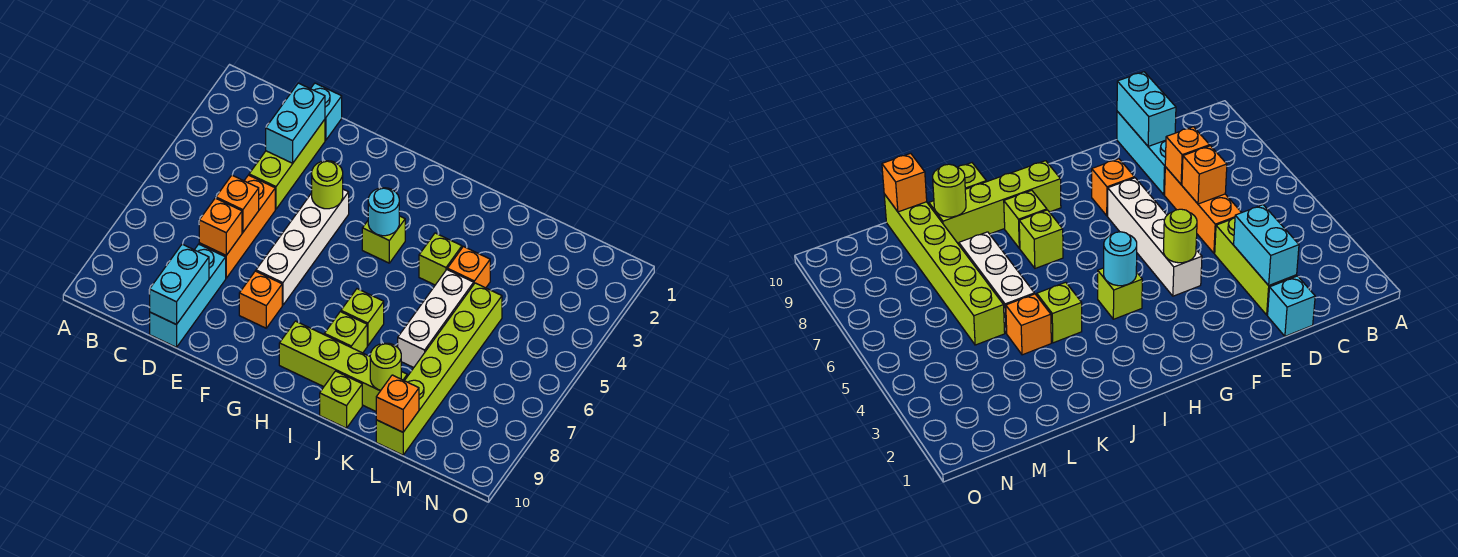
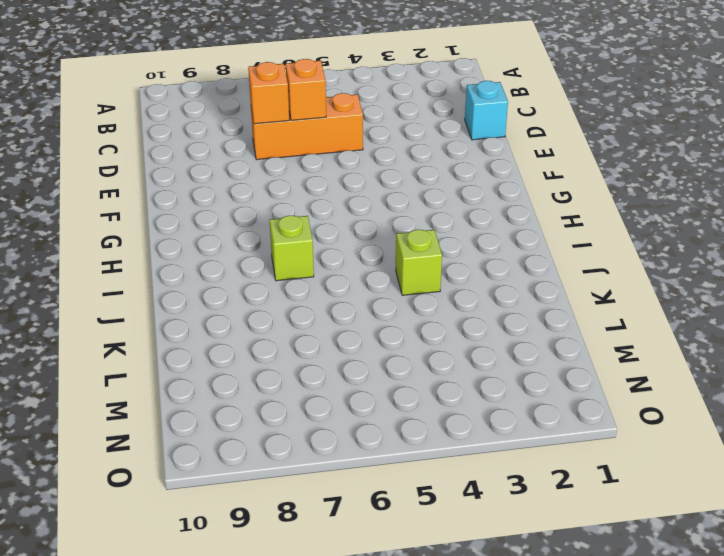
none -> lime 1x3 brick [249,120,325,209]
none -> cyan 1x3 brick [150,244,226,347]
none -> white 1x4 brick [256,189,349,305]

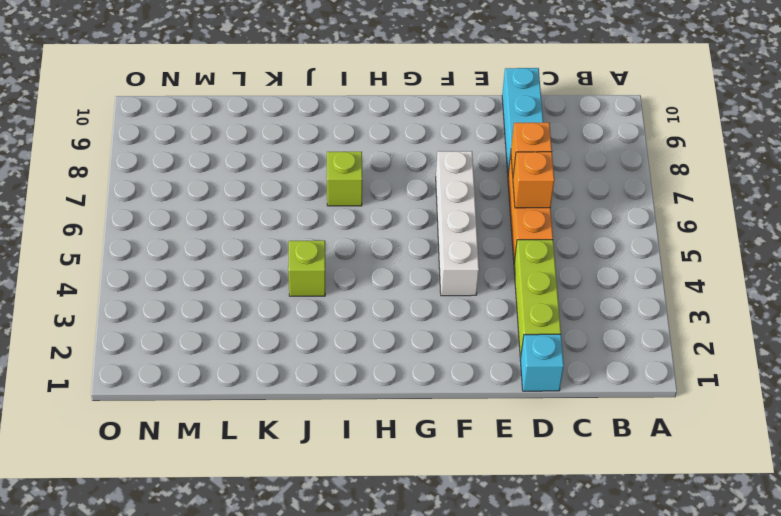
none -> orange 1x1 brick [239,271,282,328]
none -> lime 1x1 brick [362,216,405,263]
none -> lime 1x4 brick [279,321,407,411]

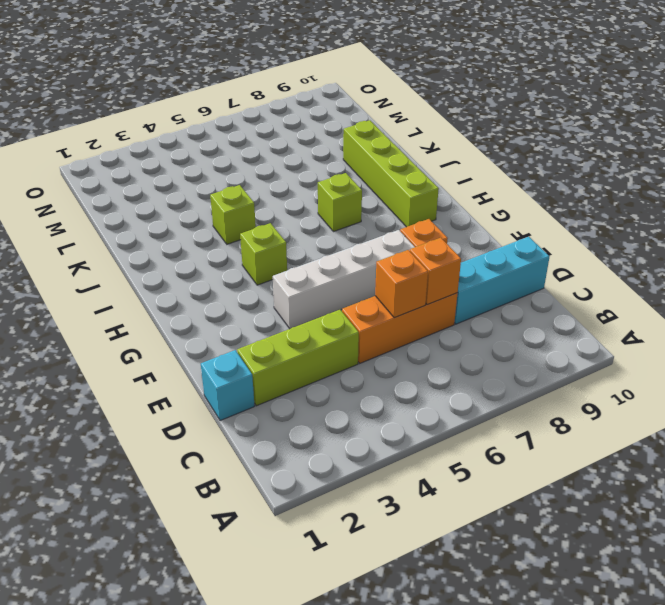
none -> lime 1x1 brick [324,312,367,353]
none -> lime 1x1 brick [320,371,362,428]
none -> orange 1x1 brick [447,247,490,288]

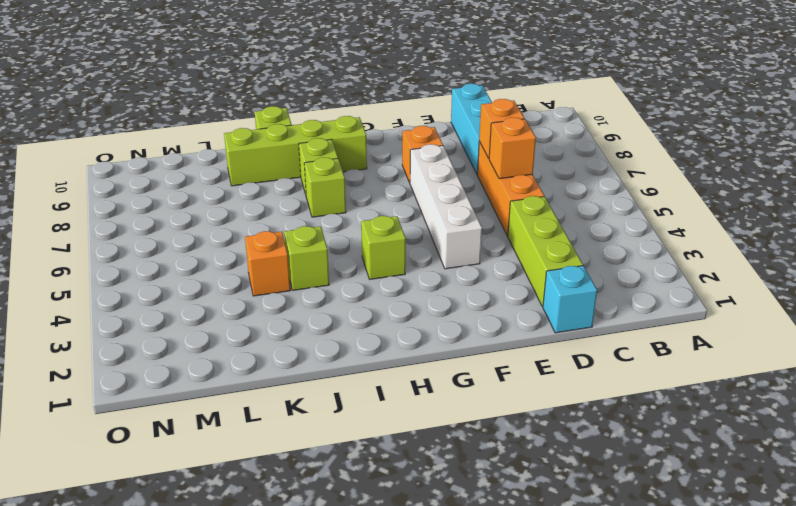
none -> white 1x3 brick [398,270,474,368]
none -> lime 1x6 brick [376,283,502,455]
none -> cyan 1x2 brick [266,83,325,163]

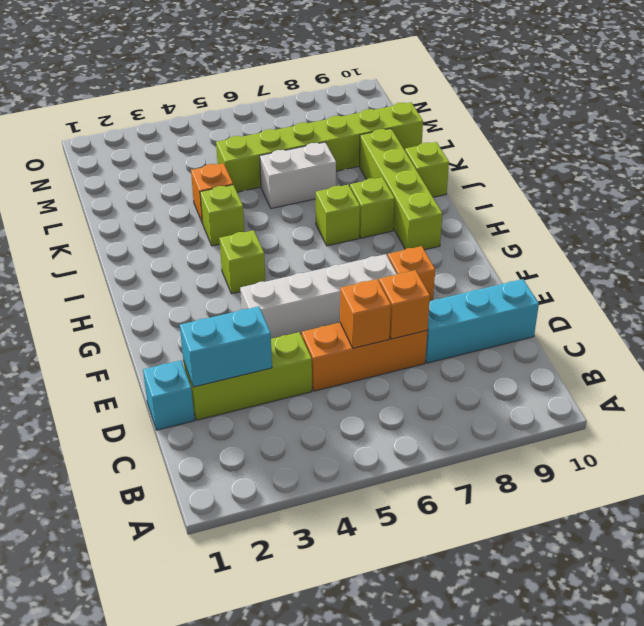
white 1x2 brick [260,142,336,208] -> white 1x3 brick [398,270,474,368]
none -> cyan 1x2 brick [149,244,209,325]
none -> lime 1x1 round brick [312,161,343,209]
none -> cyan 1x1 round brick [368,188,399,236]

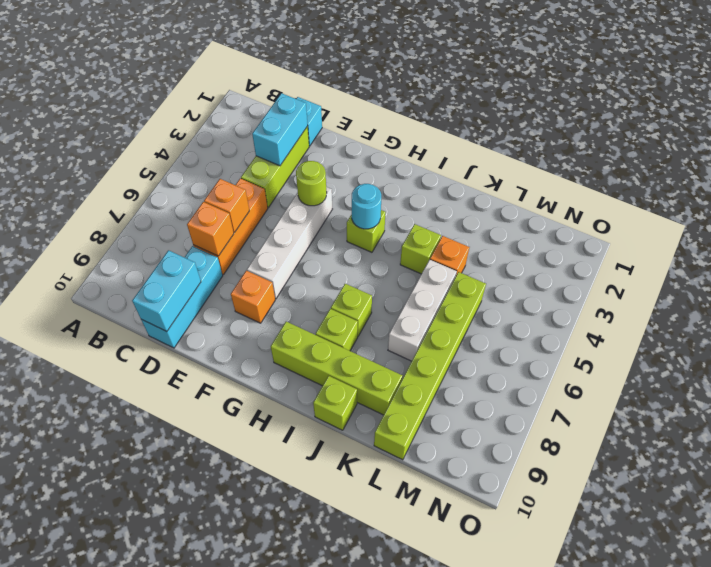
none -> lime 1x1 round brick [370,343,401,390]
none -> orange 1x1 brick [376,375,419,432]

